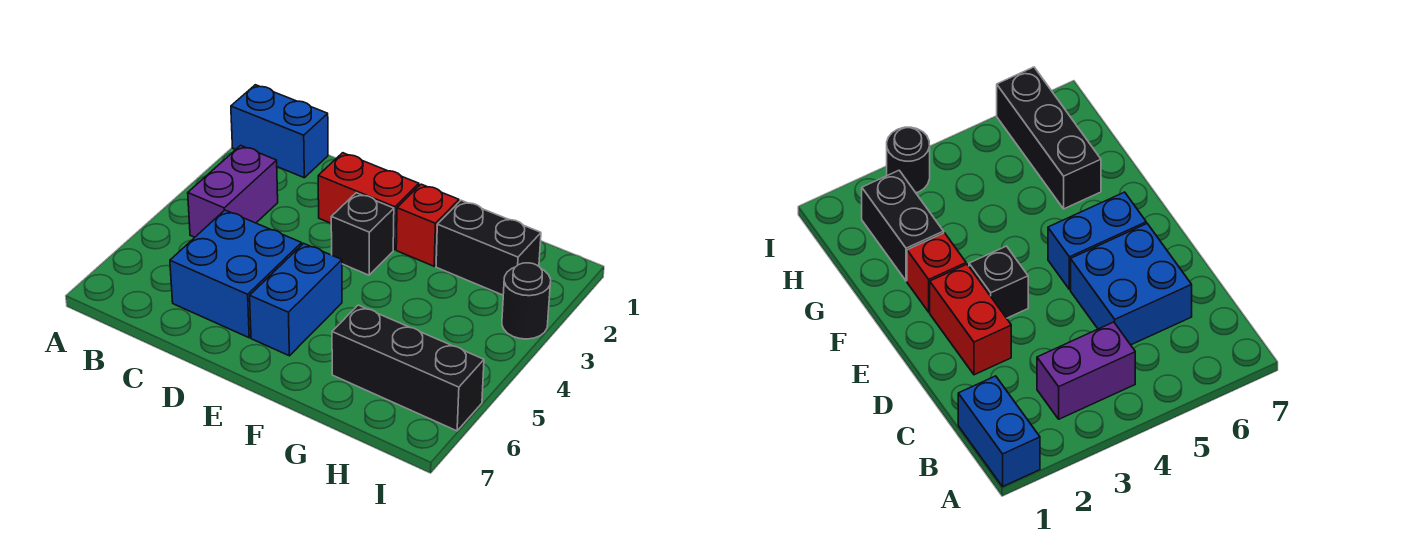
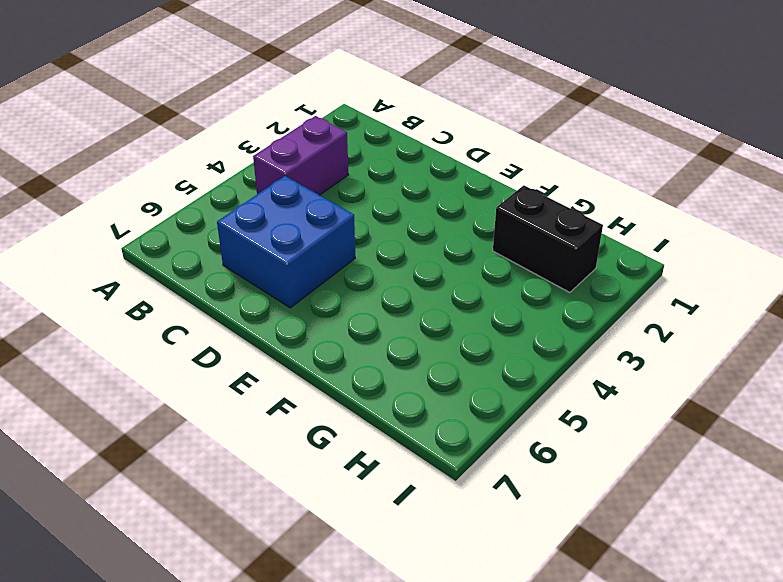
none -> blue 1x2 brick [231,85,328,178]
none -> red 1x2 brick [318,153,419,250]

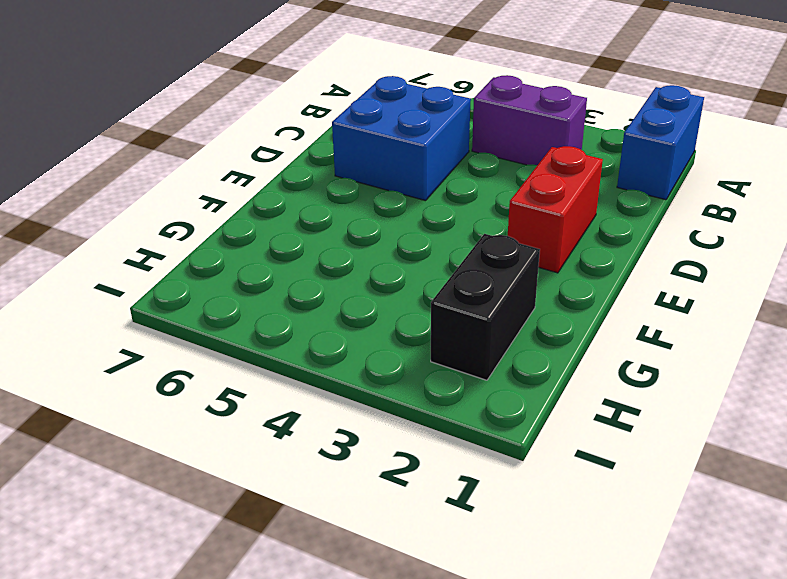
none -> black 1x1 brick [331,193,394,275]
none -> blue 1x2 brick [250,243,342,356]

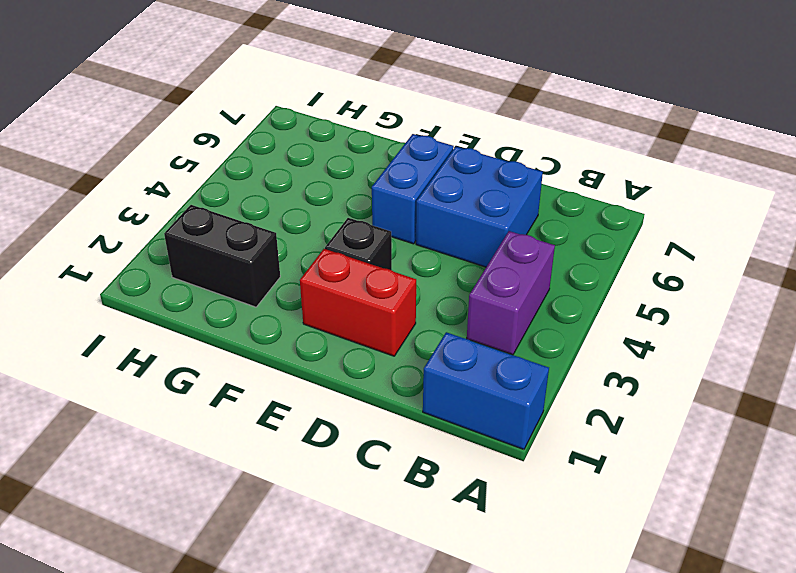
none -> red 1x1 brick [396,184,459,266]
none -> black 1x3 brick [332,305,484,431]

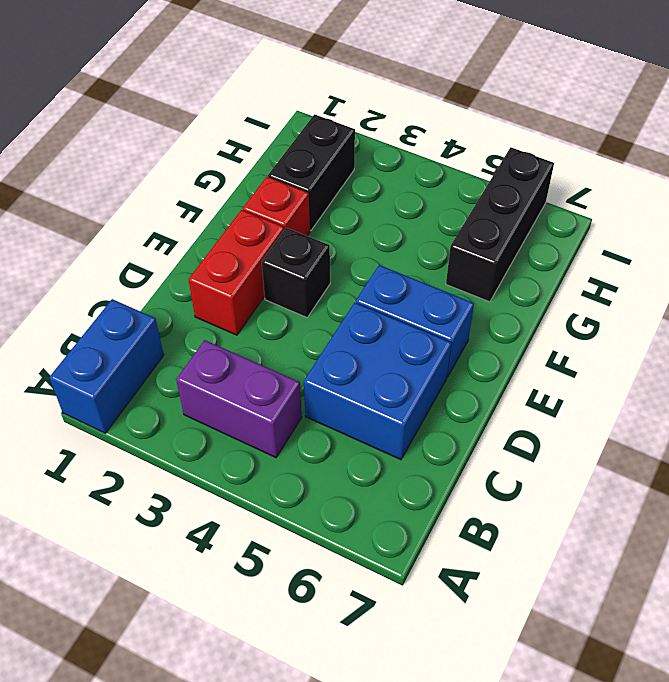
none -> black 1x1 round brick [502,263,551,339]

